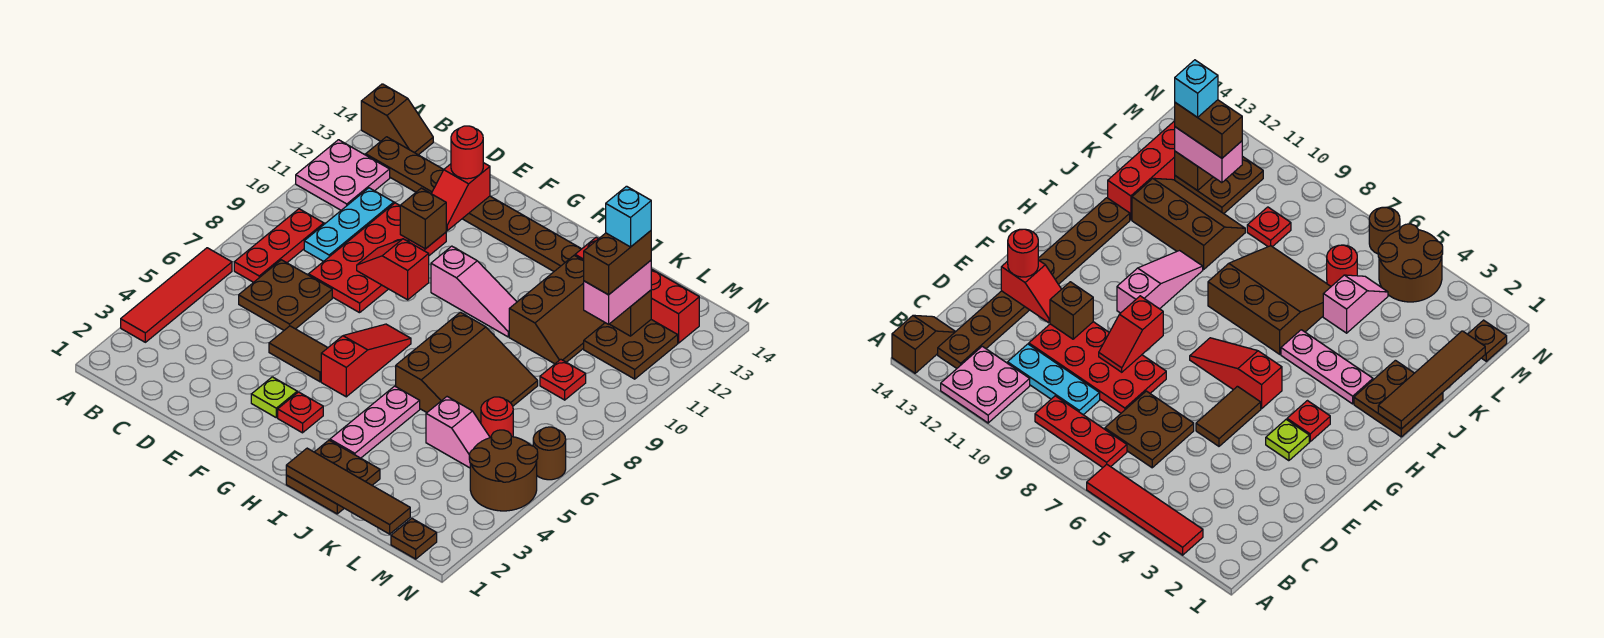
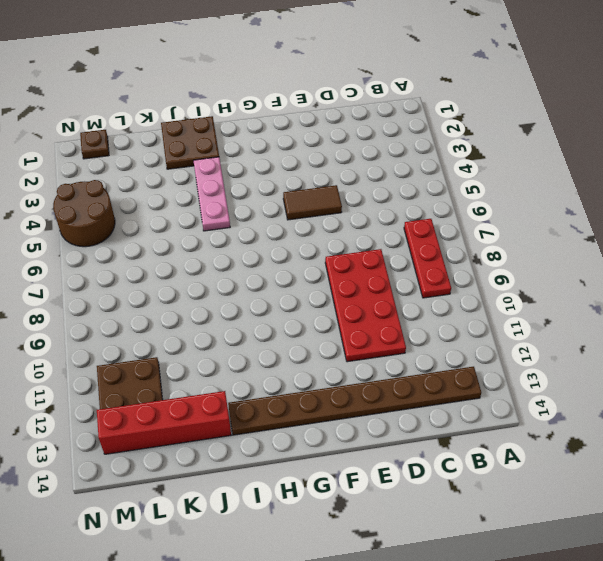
none -> red 1x4 tile [121,248,232,342]
none -> pink 2x2 plate [296,140,390,210]
none -> brown 1x2 slope [361,84,433,155]
none -> brown 2x2 plate [239,260,332,330]

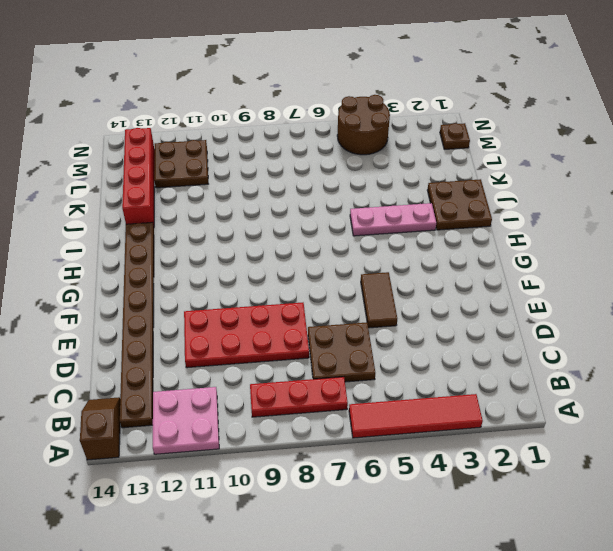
none -> cyan 1x3 plate [304,188,394,261]
none -> lime 1x1 plate [251,377,297,418]
none -> red 1x1 plate [278,392,323,433]
none -> red 1x3 slope [321,324,411,397]

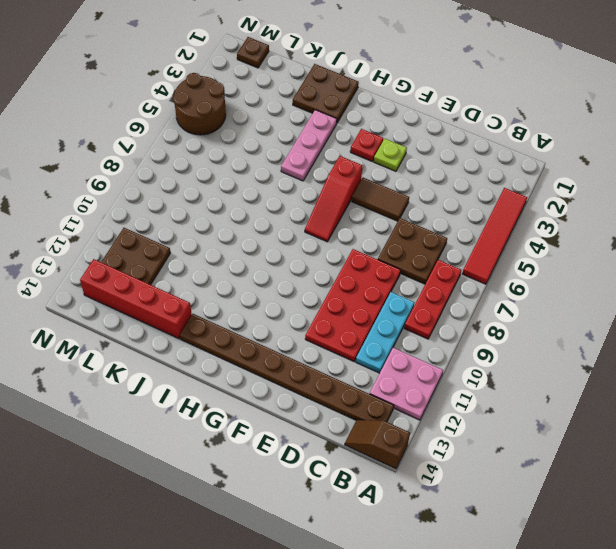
none -> pink 1x3 slope [431,246,517,337]
none -> brown 3x3 slope [396,312,538,423]
none -> brown 2x3 slope [509,255,605,364]
none -> pink 1x2 slope [426,397,490,468]

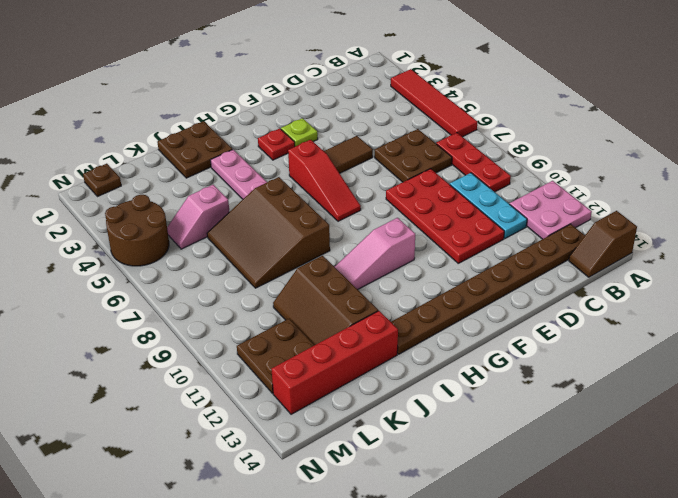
none -> red 1x1 round brick [481,397,513,438]
none -> red 1x1 plate [540,359,586,400]
none -> brown 1x1 round brick [533,427,566,480]
none -> red 1x2 slope [357,239,429,300]

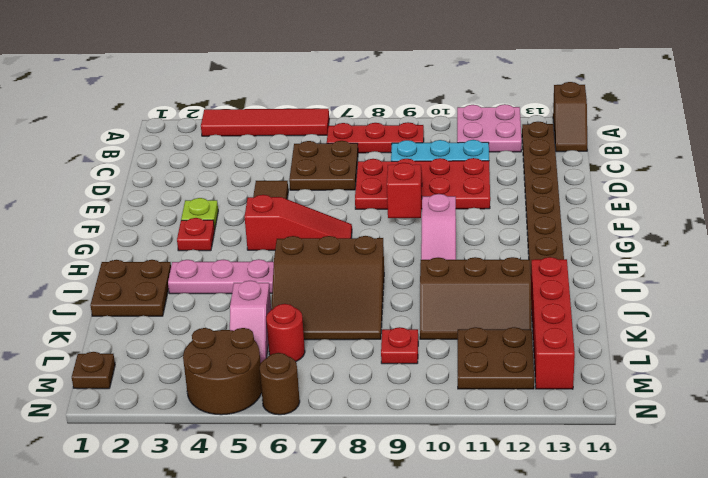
none -> brown 1x1 brick [400,188,446,249]
none -> red 1x2 slope [431,163,490,231]
none -> brown 1x4 tile [286,448,410,534]
none -> brown 1x1 brick [610,290,651,336]

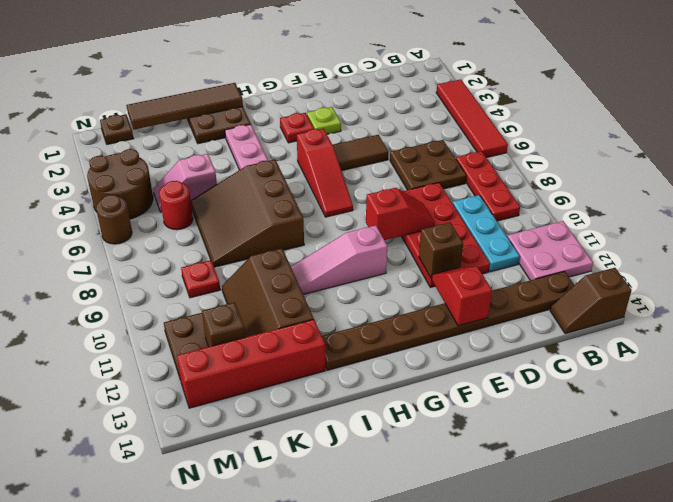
none -> red 1x1 round brick [451,126,483,179]
none -> pink 1x2 brick [584,260,651,324]
none -> brown 1x2 brick [584,231,651,295]
none -> cyan 1x1 brick [606,186,651,247]

